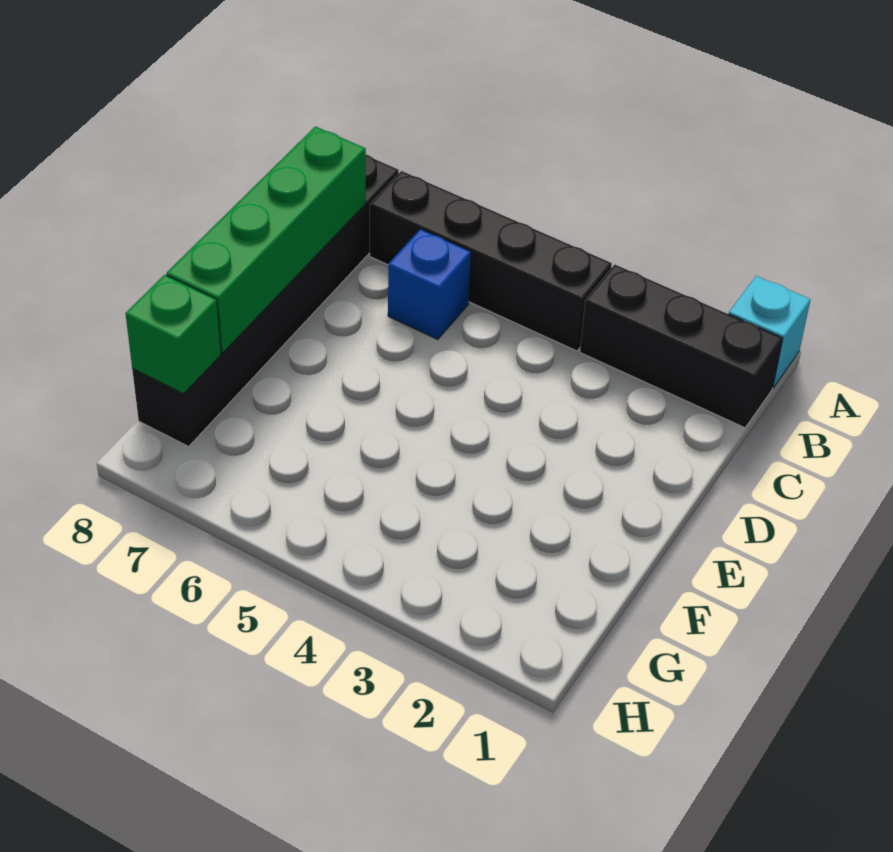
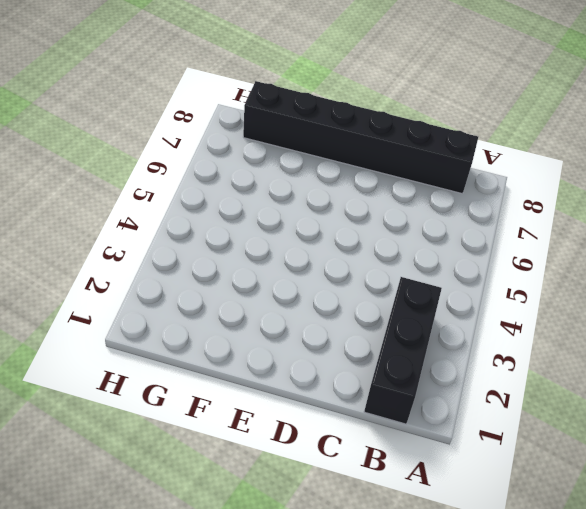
none -> cyan 1x1 brick [729,276,811,388]
none -> black 1x4 brick [370,171,612,351]

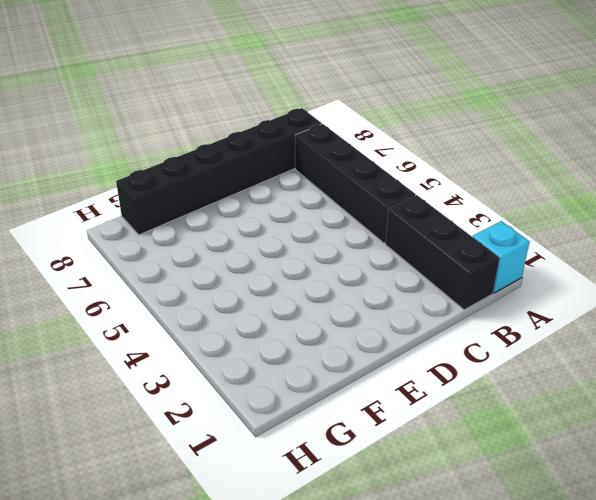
none -> blue 1x1 brick [388,229,471,339]
none -> green 1x4 brick [167,126,366,353]

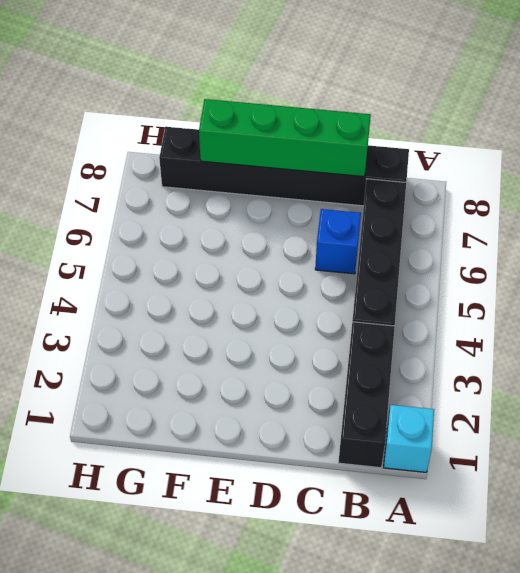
none -> green 1x1 brick [125,275,221,394]

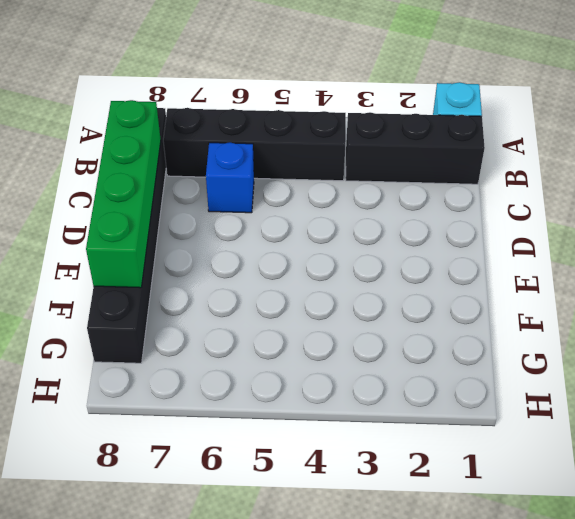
none -> green 1x1 brick [125,275,221,394]

